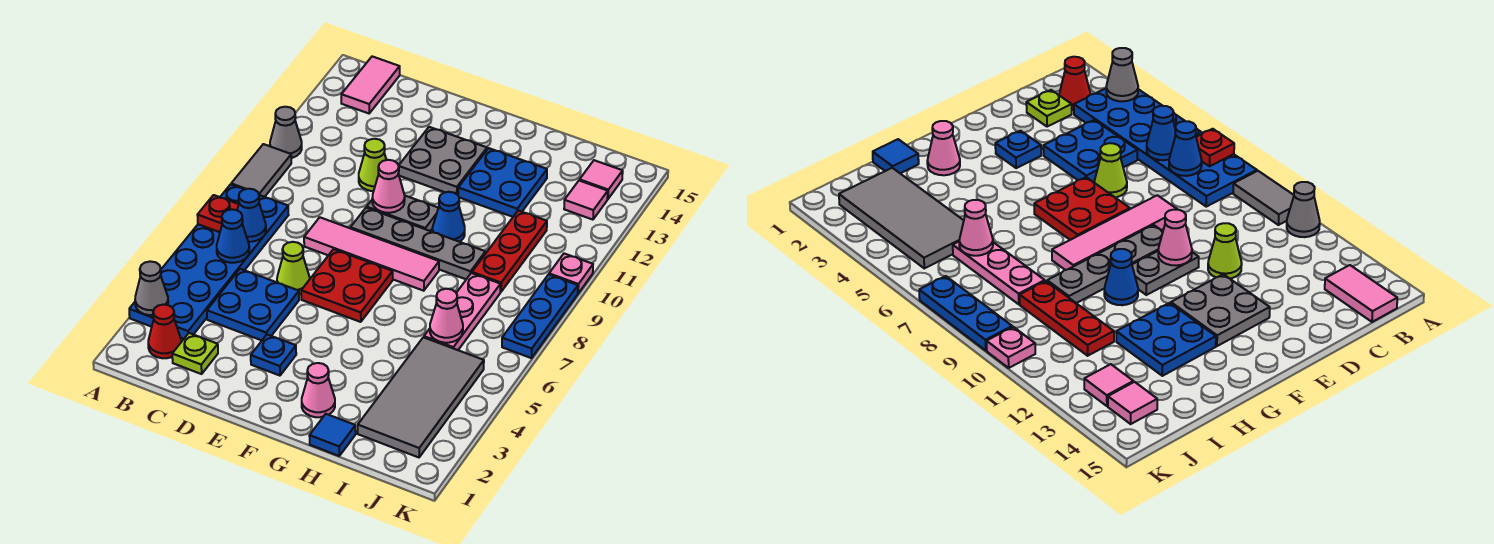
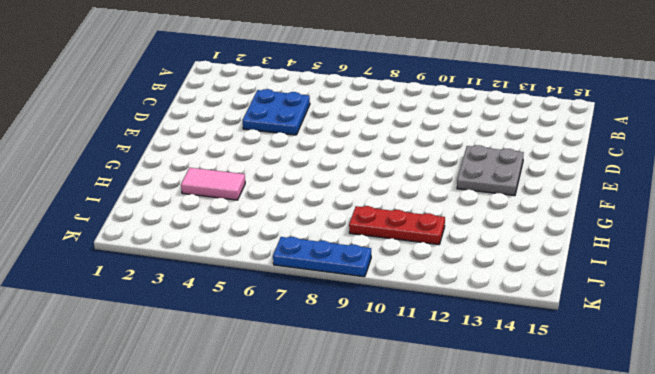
pink 1x2 tile [181,168,245,200] -> pink 1x2 tile moved to [341,56,400,113]
none -> blue 2x6 plate [129,184,288,339]
none -> grey 1x2 tile [231,144,291,197]
none -> grey 1x1 cone [270,107,302,158]
none -> red 1x1 cone [148,304,181,358]

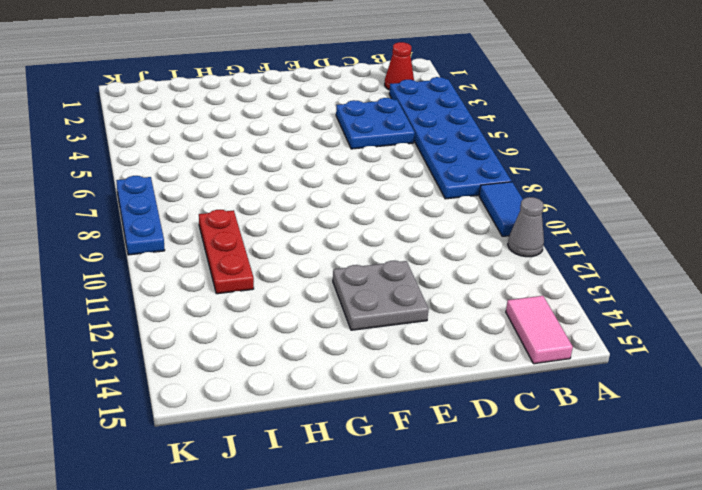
blue 1x2 tile [479,182,523,236] -> grey 1x2 tile [231,144,291,197]
none -> lime 1x1 plate [172,333,218,374]
none -> lime 1x1 cone [277,242,310,294]
none -> pink 1x4 tile [304,217,439,291]
none -> lime 1x1 cone [359,139,386,191]

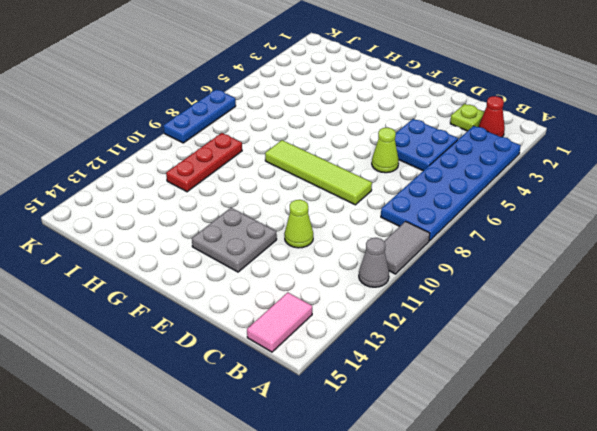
lime 1x4 tile [265,140,372,205] -> pink 1x4 tile [304,217,439,291]
none -> blue 1x1 plate [251,335,296,376]
none -> red 2x2 plate [301,249,393,322]
none -> grey 1x4 plate [350,208,485,279]
none -> grey 1x2 plate [367,196,438,231]

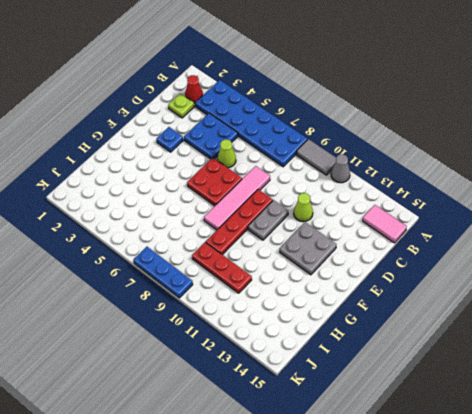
red 1x4 plate [206,189,273,255] -> grey 1x4 plate [350,208,485,279]
none -> pink 1x1 cone [302,363,335,417]
none -> blue 1x1 cone [433,192,465,242]
none -> blue 2x2 plate [458,148,547,217]
none -> blue 1x1 tile [309,414,356,456]

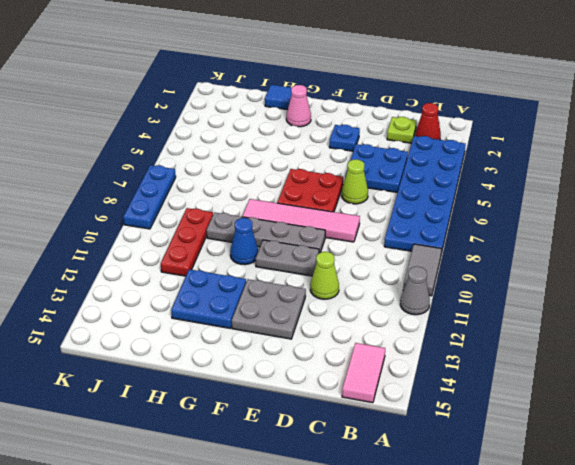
none -> grey 2x4 tile [358,337,484,457]
none -> pink 1x3 plate [424,273,500,350]
none -> pink 1x1 tile [564,180,608,220]
none -> pink 1x1 tile [580,160,623,199]

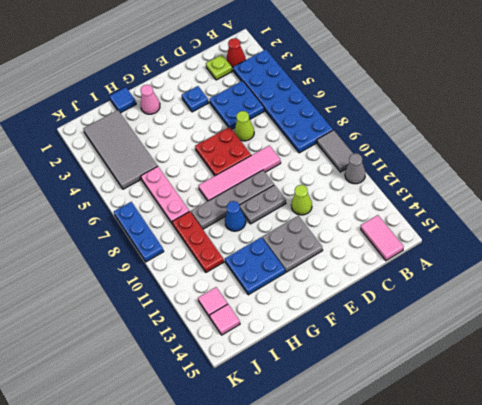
none -> pink 1x1 plate [549,254,593,293]
none -> grey 1x1 cone [135,261,168,315]
none -> red 1x1 plate [197,195,239,232]
none -> blue 1x1 cone [217,209,249,263]

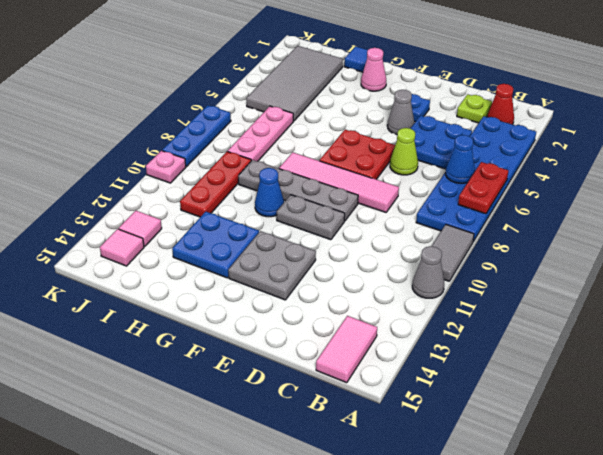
red 1x2 plate [458,162,508,214] -> red 1x1 plate [197,195,239,232]
grey 1x1 cone [387,90,414,134] -> grey 1x1 cone moved to [135,261,168,315]
none -> lime 1x1 cone [359,139,386,191]
none -> blue 1x1 cone [237,189,266,242]
none -> pink 1x1 cone [372,160,405,213]
none -> pink 1x1 cone [430,289,463,343]

